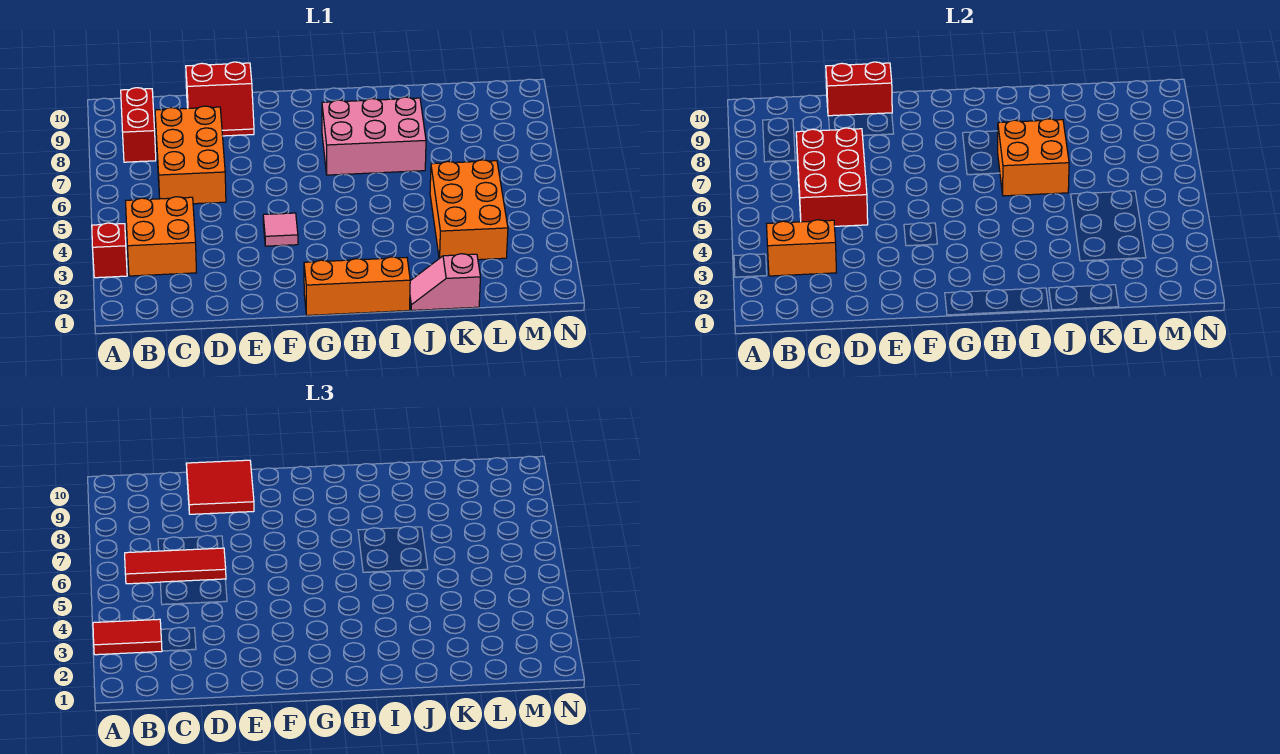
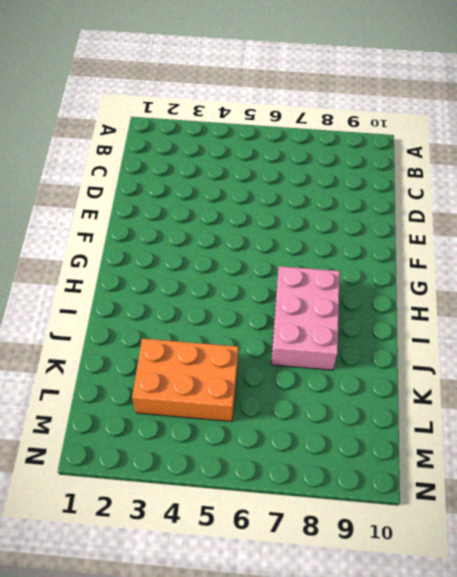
none -> red 1x1 brick [92,223,127,278]
none -> orange 2x2 brick [126,197,197,276]
none -> red 1x2 brick [121,88,156,162]

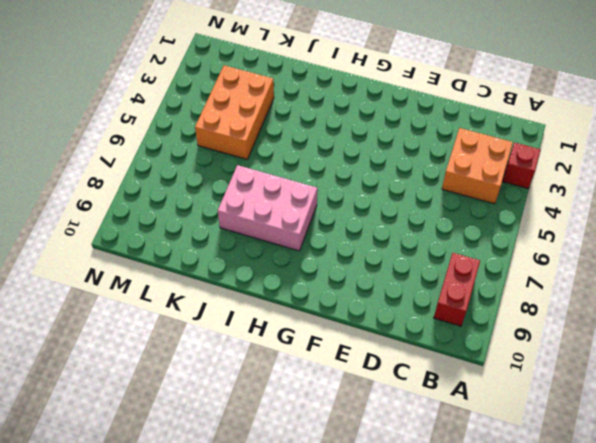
none -> orange 2x3 brick [155,106,226,204]
none -> red 2x2 slope [186,62,254,136]
none -> pink 1x1 tile [263,213,298,246]

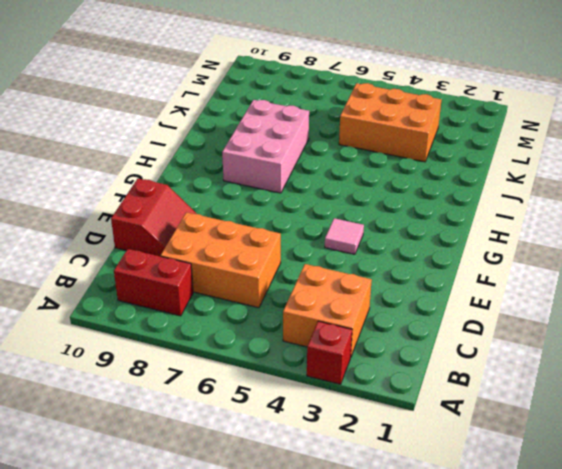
none -> orange 1x3 brick [304,257,410,315]
none -> pink 1x2 slope [410,254,480,310]
none -> orange 1x2 brick [767,220,837,276]

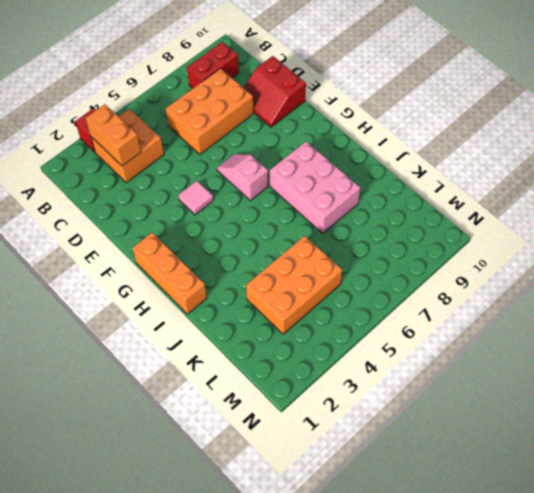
pink 1x2 slope [217,154,268,201] -> pink 1x2 slope moved to [410,254,480,310]
none -> red 2x3 brick [796,128,868,226]
none -> red 1x2 brick [826,62,892,116]
none -> orange 2x2 brick [998,119,1069,196]

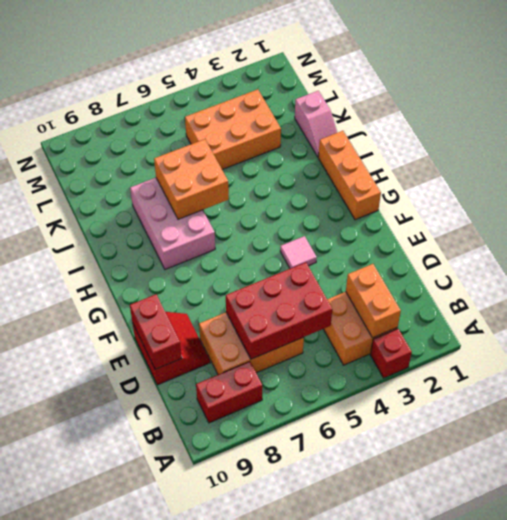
none -> red 1x2 tile [93,619,162,655]
none -> red 1x3 tile [125,548,226,584]
none -> red 2x2 tile [186,460,254,514]

